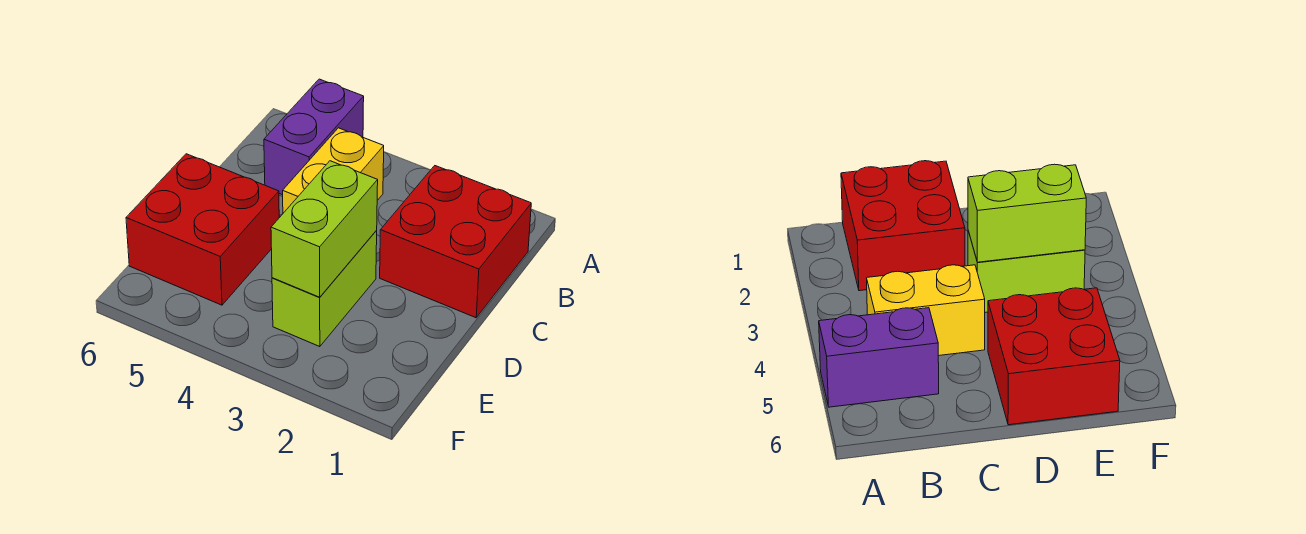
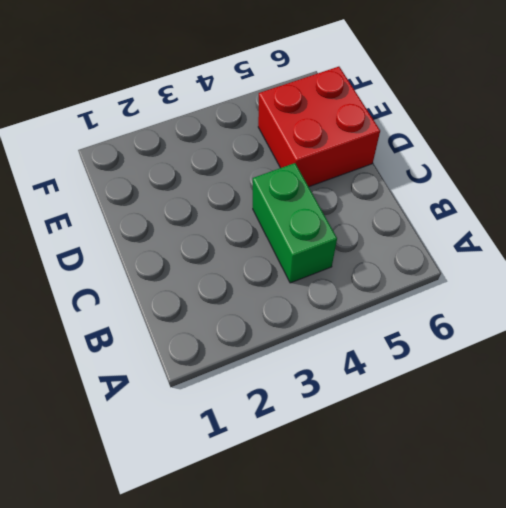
green 1x2 brick [253,163,337,283] -> yellow 1x2 brick [283,128,384,213]
none -> purple 1x2 brick [264,79,364,195]
none -> red 2x2 brick [380,166,531,318]

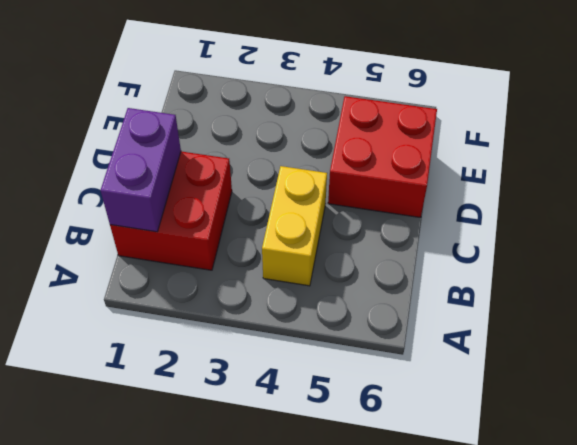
purple 1x2 brick [101,108,181,232] -> purple 1x2 brick moved to [264,79,364,195]
none -> lime 1x2 brick [272,231,377,347]
none -> lime 1x2 brick [271,161,378,297]

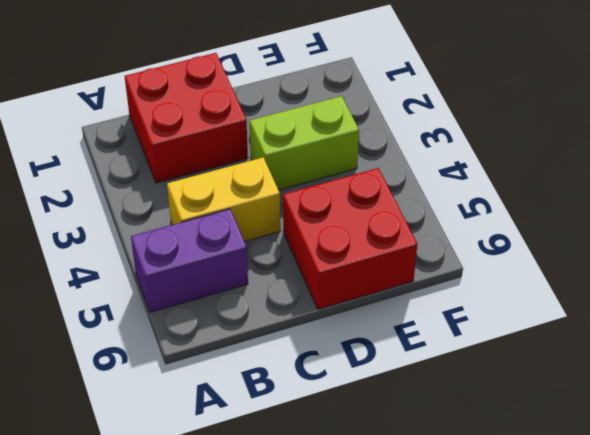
none -> lime 1x2 brick [271,161,378,297]

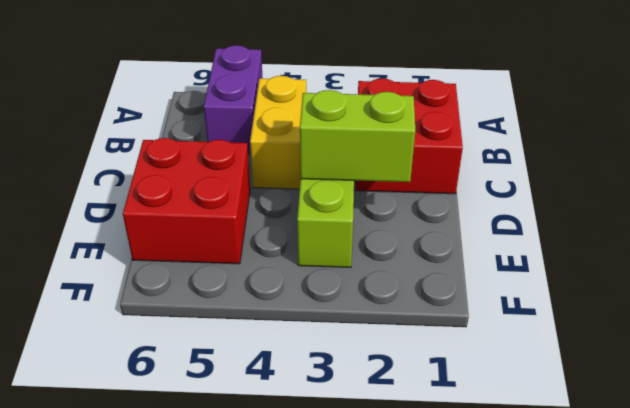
lime 1x2 brick [300,90,415,182] -> lime 1x2 brick turned to [271,161,378,297]

